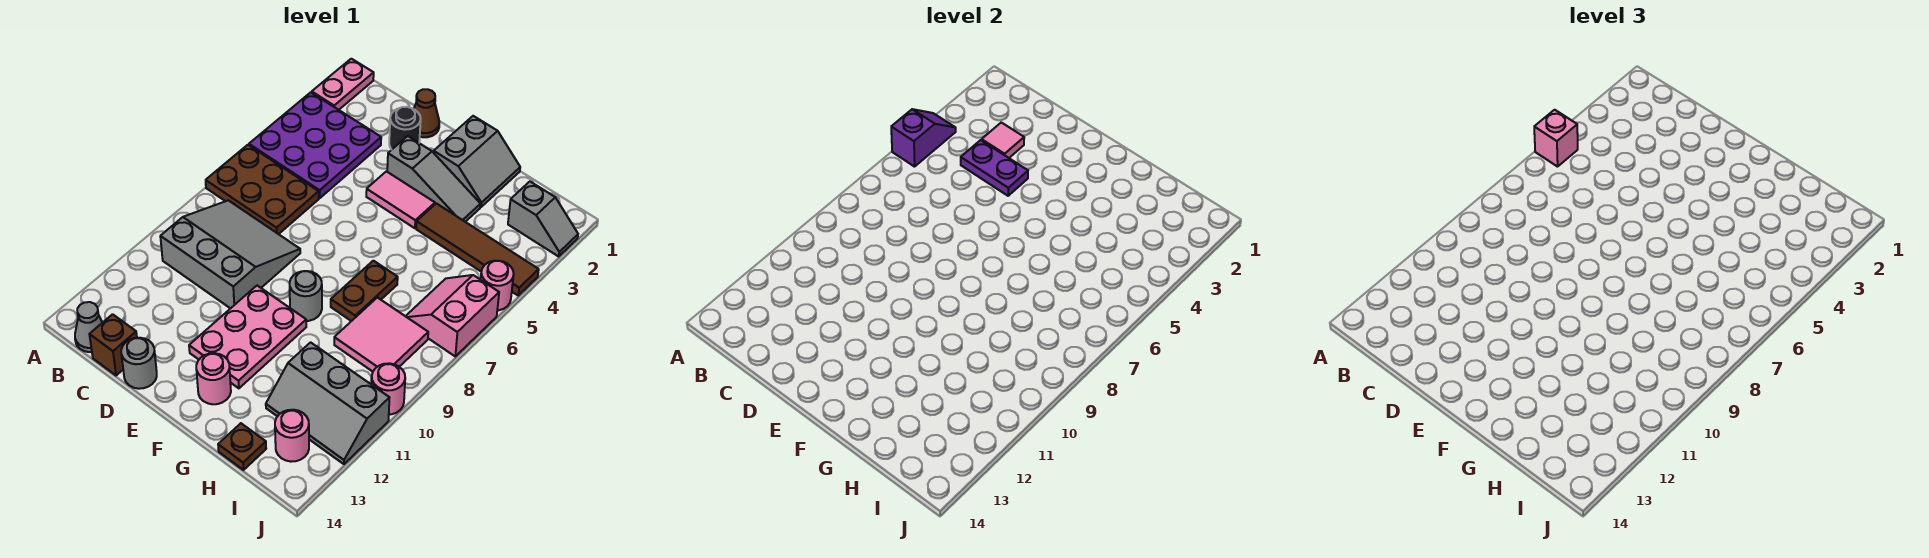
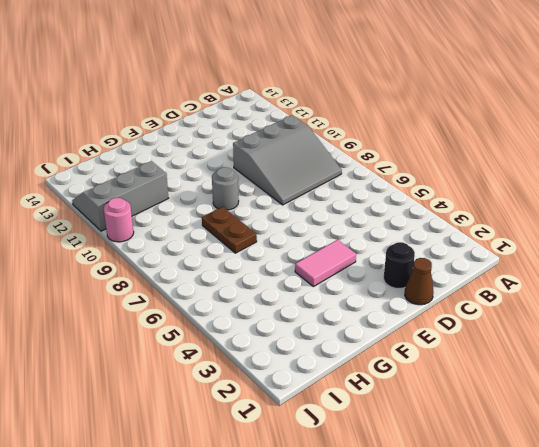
none -> pink 1x2 plate [312,59,374,110]
none -> purple 3x3 plate [249,92,381,198]
none -> brown 2x3 plate [206,145,319,234]

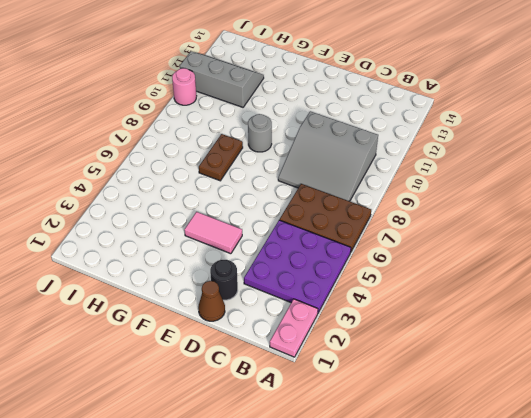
none -> grey 1x1 cone [75,302,102,352]
none -> brown 1x1 brick [89,314,137,375]
none -> grey 1x1 round brick [121,338,157,389]

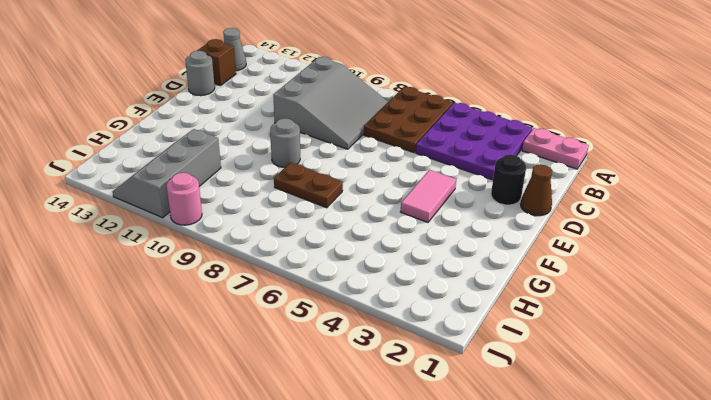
none -> grey 1x3 slope [387,136,480,222]
none -> pink 2x3 plate [189,286,306,388]
none -> grey 2x2 slope [434,116,520,207]

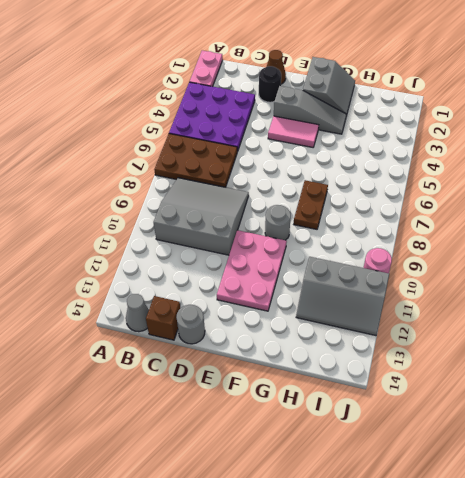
none -> pink 1x1 round brick [196,353,231,404]
none -> brown 1x4 tile [416,203,539,295]
none -> pink 2x2 tile [334,298,428,372]

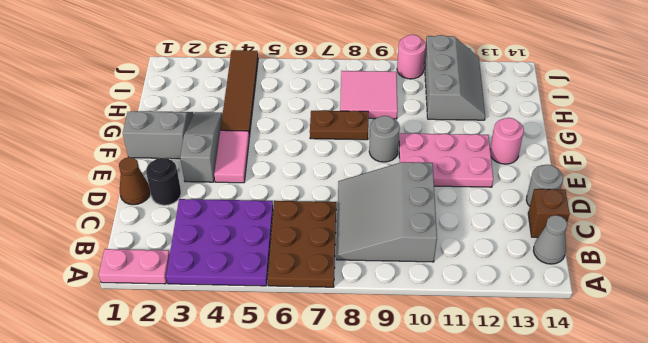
none -> brown 1x1 plate [218,423,266,470]
none -> grey 1x2 slope [508,182,578,256]
none -> pink 2x2 slope [406,275,499,356]

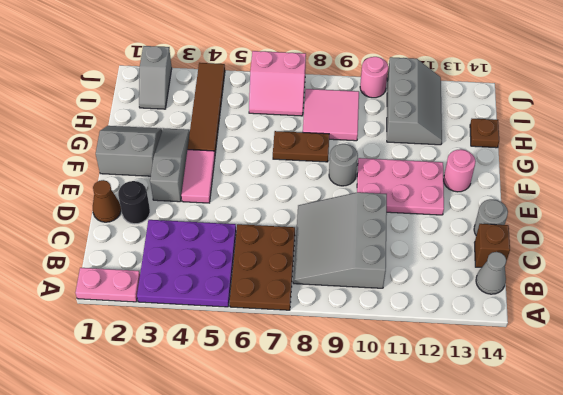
grey 1x2 slope [139,46,172,109] -> grey 1x2 slope turned to [508,182,578,256]
none -> pink 1x1 round brick [275,410,309,462]
none -> pink 1x1 round brick [481,261,514,310]
none -> purple 1x2 slope [891,109,956,167]

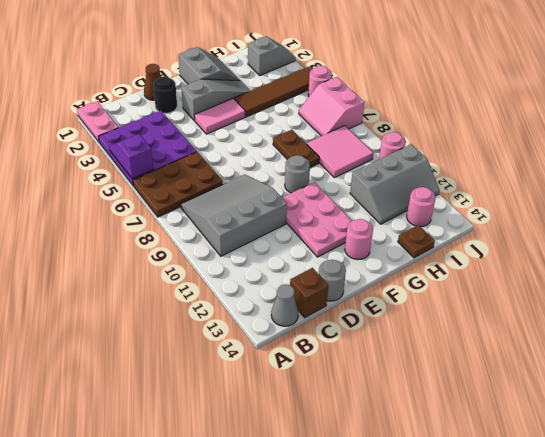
none -> pink 1x1 tile [982,123,1024,158]
none -> purple 1x2 plate [961,140,1028,196]
none -> pink 1x1 brick [1534,110,1578,167]

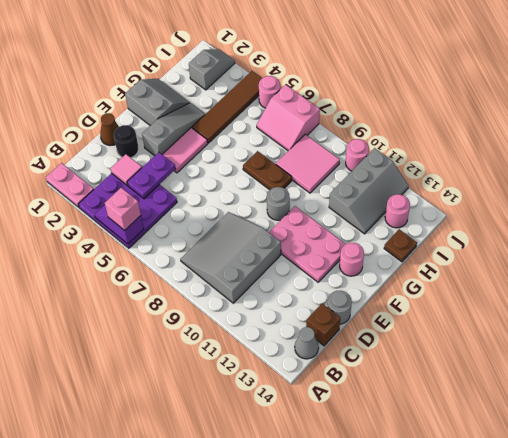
none -> brown 2x3 plate [206,145,319,234]

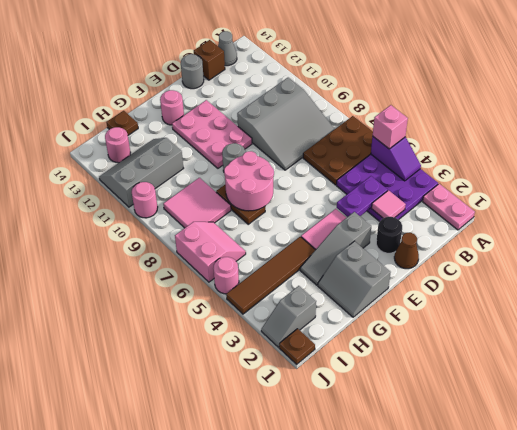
pink 2x2 round brick [224,151,274,211] -> none
brown 1x1 plate [279,329,315,364] -> none

